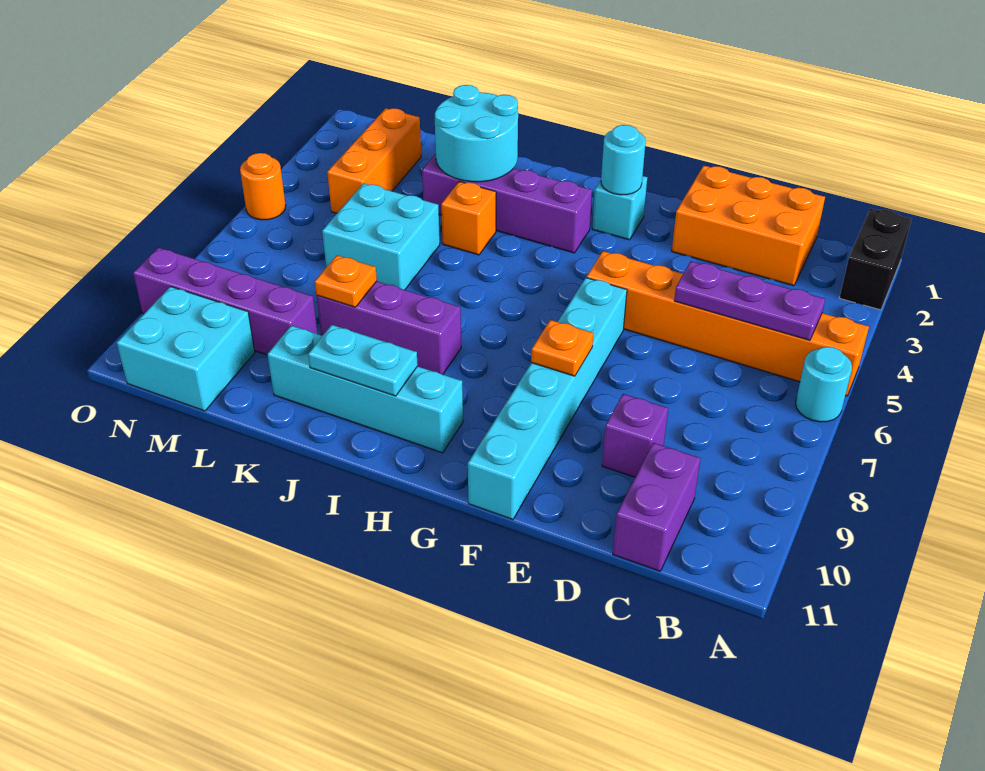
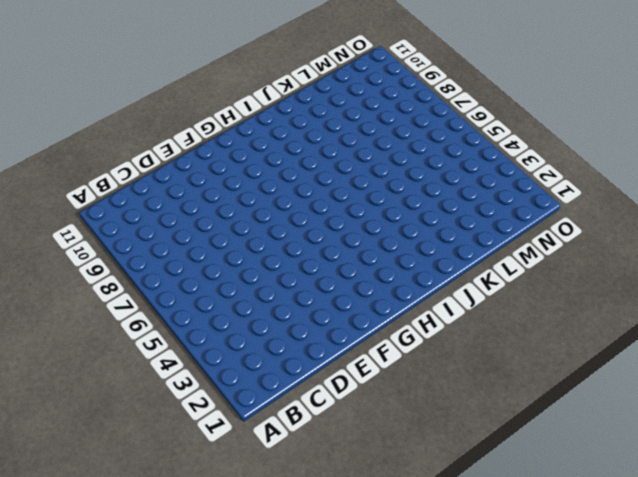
none -> black 1x2 brick [840,208,912,310]
none -> orange 1x6 brick [587,251,869,396]
none -> cyan 1x1 round brick [796,347,852,422]

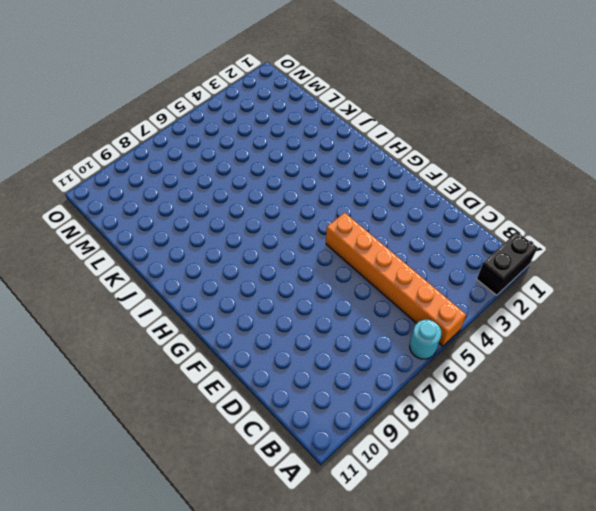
none -> orange 2x3 brick [672,166,825,286]
none -> purple 1x2 brick [613,443,701,571]
none -> purple 1x1 brick [602,394,668,477]

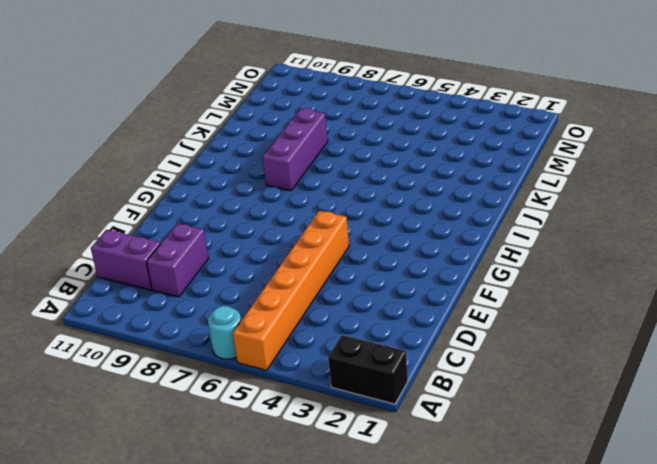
purple 1x2 brick [146,223,209,297] -> purple 1x1 brick [602,394,668,477]
none -> orange 2x3 brick [672,166,825,286]
none -> cyan 1x6 brick [468,278,627,519]
none -> cyan 1x1 brick [592,176,647,240]

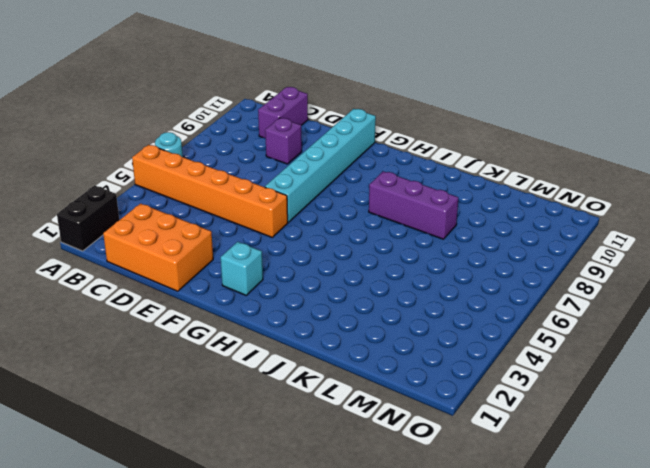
none -> purple 1x4 brick [422,154,592,253]
none -> cyan 1x4 brick [267,326,463,453]
none -> orange 1x1 brick [441,181,496,255]

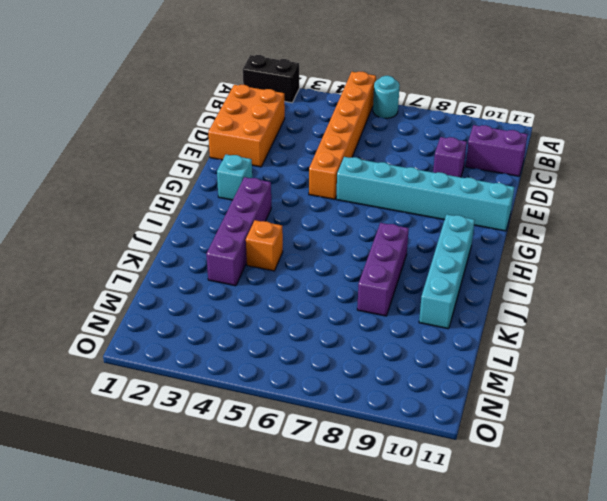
none -> cyan 2x2 brick [322,183,440,290]
none -> purple 1x4 brick [133,248,318,355]
none -> orange 1x3 brick [327,108,421,213]

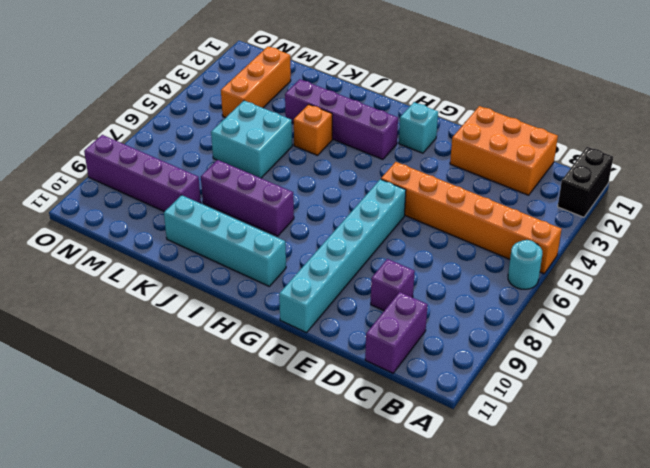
none -> cyan 2x2 brick [117,287,255,411]
none -> orange 1x1 round brick [240,153,286,220]
none -> purple 1x3 plate [674,261,825,340]

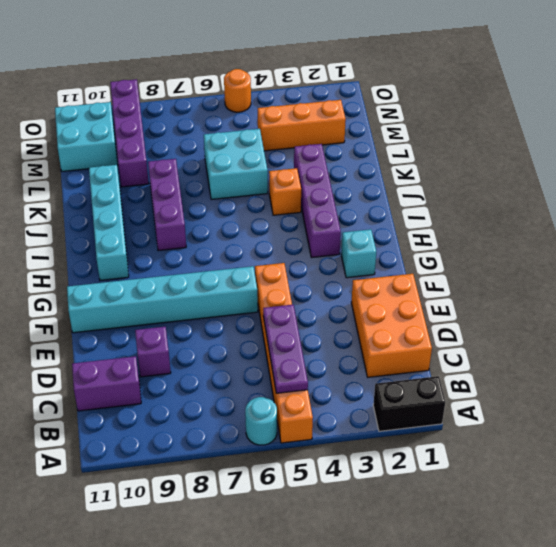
none -> orange 1x1 plate [531,320,593,376]
none -> cyan 1x1 round brick [601,125,646,195]
none -> cyan 1x2 plate [308,325,418,396]

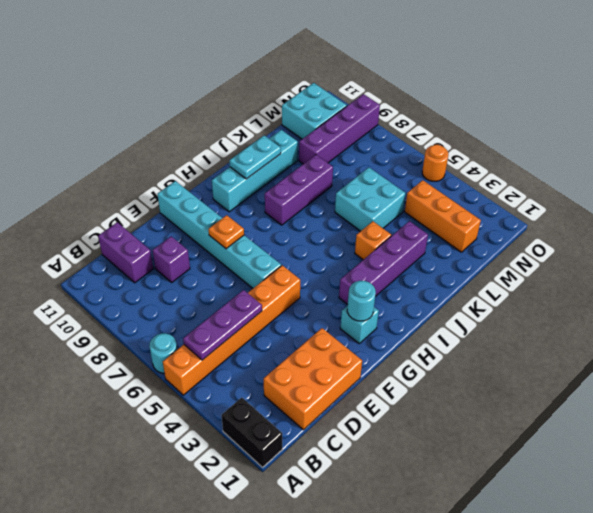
none -> cyan 2x2 round brick [435,85,518,182]
none -> orange 1x1 plate [315,255,377,307]

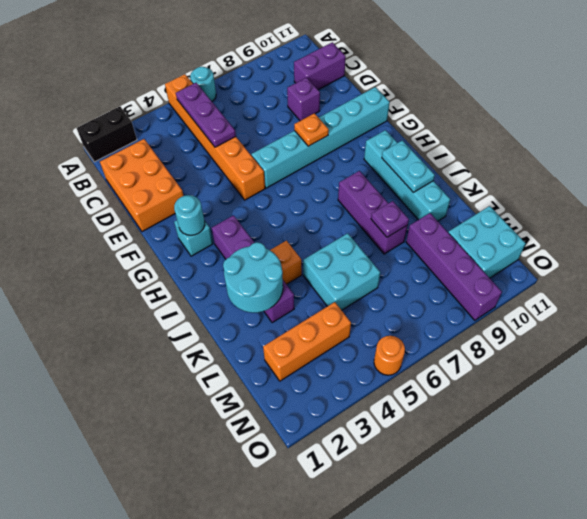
purple 1x1 plate [371,201,409,237] -> orange 1x1 plate [315,255,377,307]

